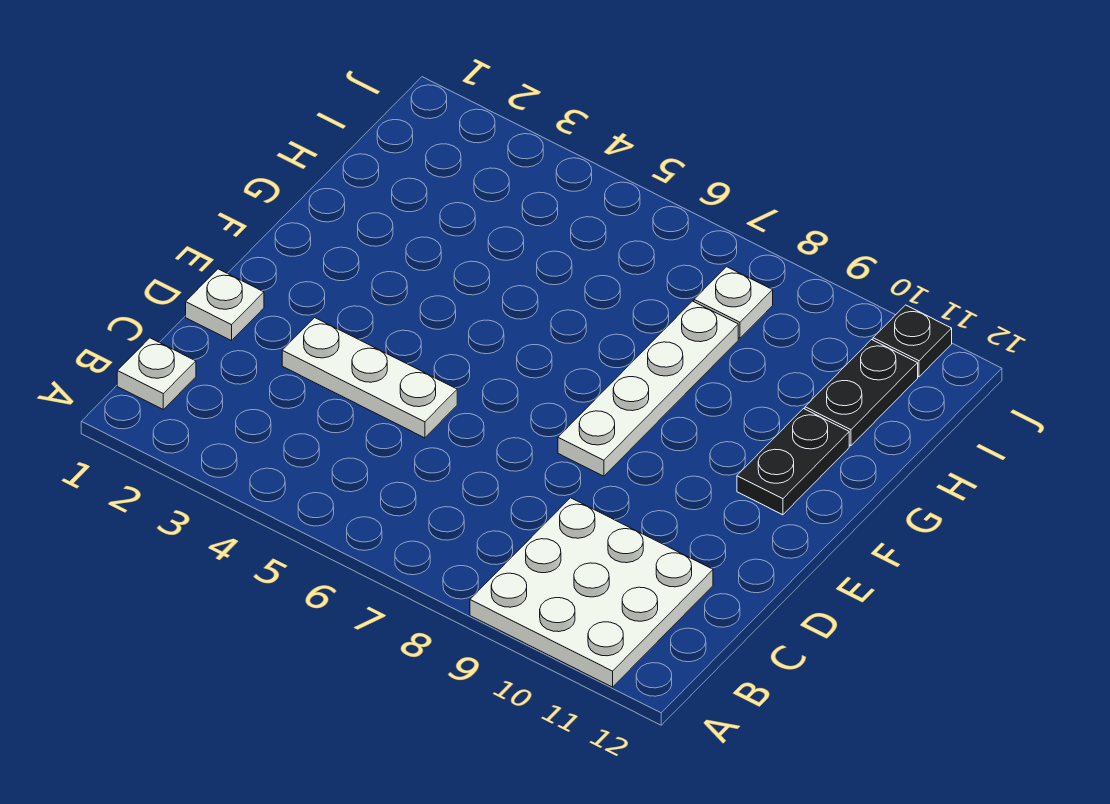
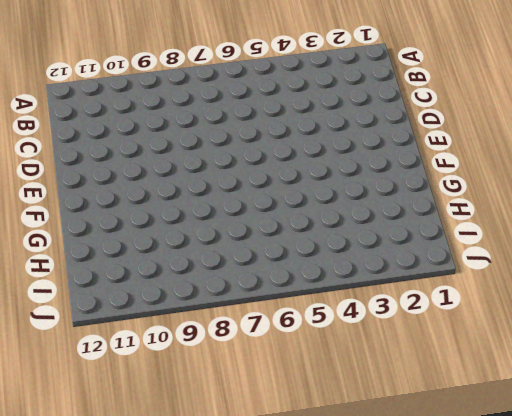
none -> white 3x3 plate [470,498,713,687]
none -> white 1x1 plate [117,338,196,409]

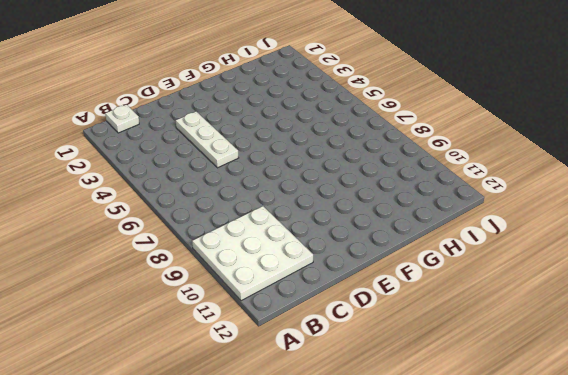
none -> white 1x1 plate [186,269,264,341]
none -> white 1x4 plate [558,301,738,476]

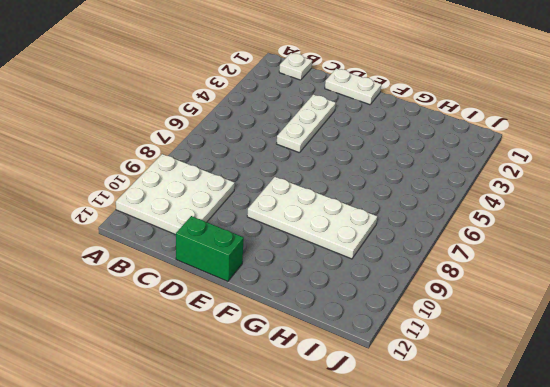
white 1x2 plate [325,69,381,105] -> white 1x1 plate [186,269,264,341]
green 1x2 brick [176,216,244,281] -> none
white 2x4 plate [247,177,377,259] -> white 1x4 plate [558,301,738,476]
none -> black 1x2 plate [737,409,849,515]
none -> black 1x2 plate [805,340,918,446]

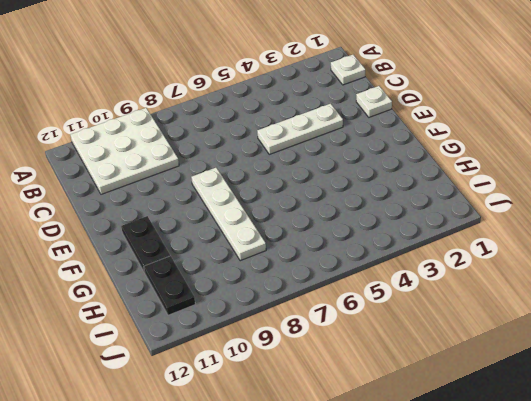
none -> white 1x1 plate [694,267,773,338]
none -> black 1x1 plate [873,305,952,377]

